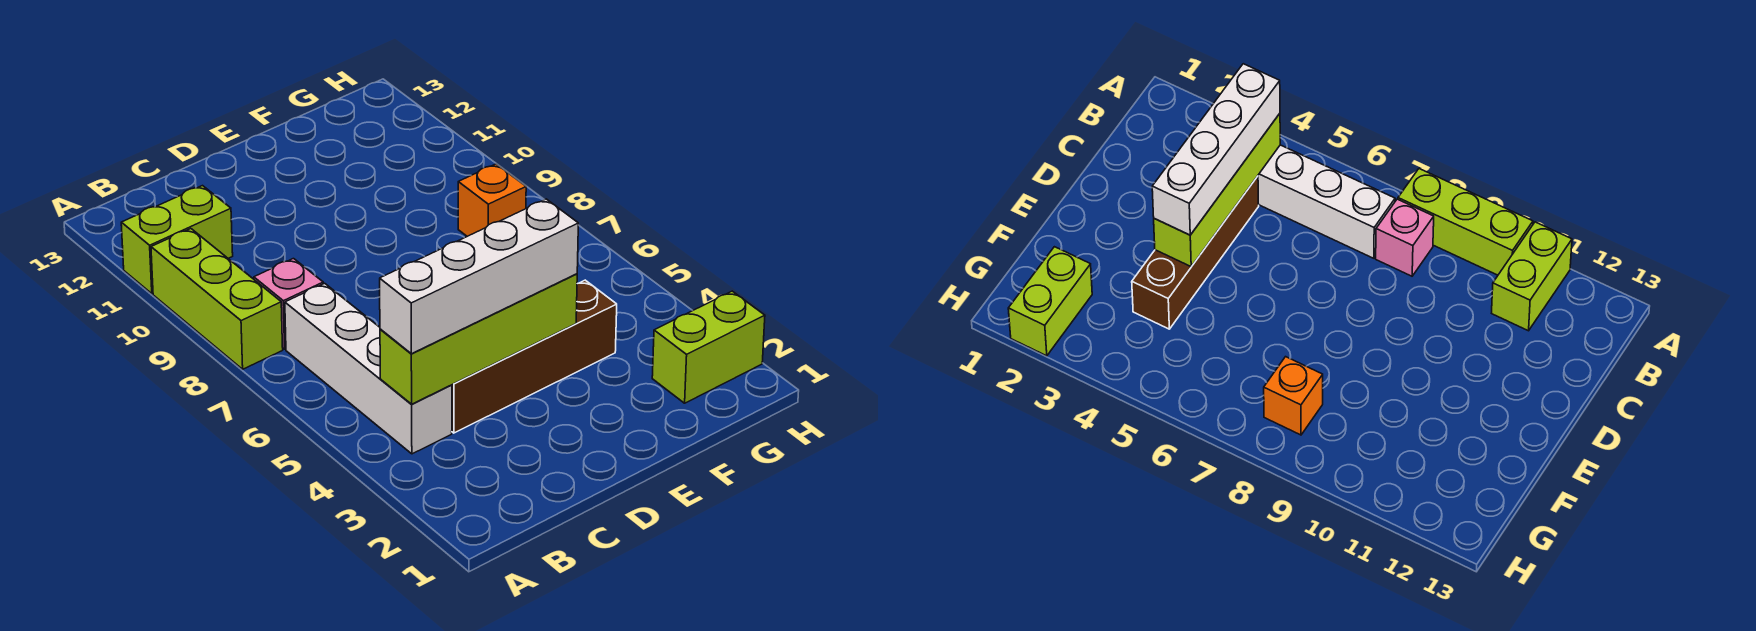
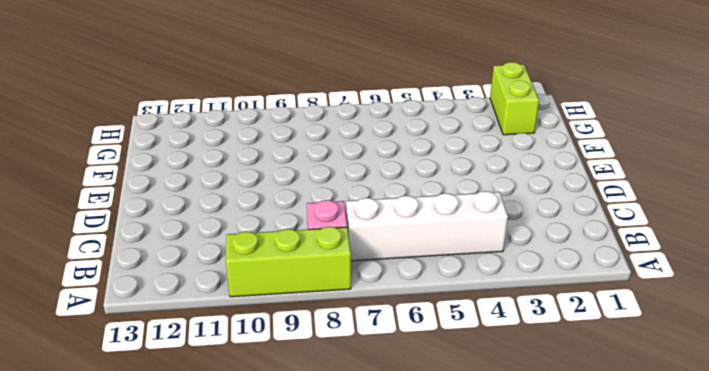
none -> lime 1x2 brick [121,186,233,294]
none -> brown 1x4 brick [452,280,617,433]

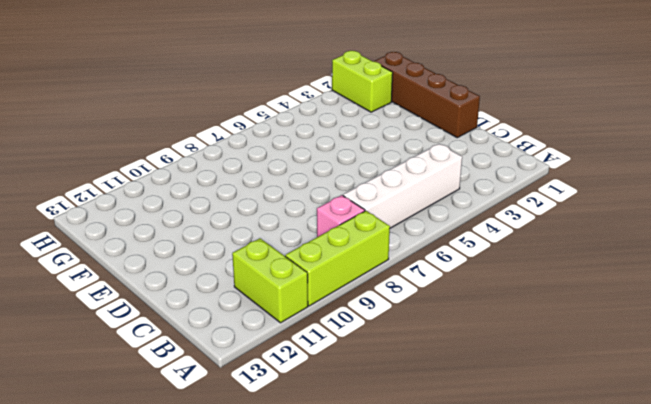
brown 1x4 brick [374,52,480,138] -> brown 1x4 brick moved to [452,280,617,433]
none -> orange 1x1 brick [458,164,526,236]
none -> lime 1x4 brick [380,274,577,404]

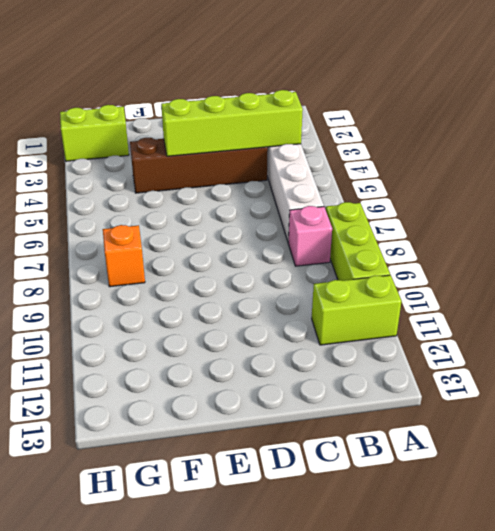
none -> white 1x4 brick [380,199,578,354]

